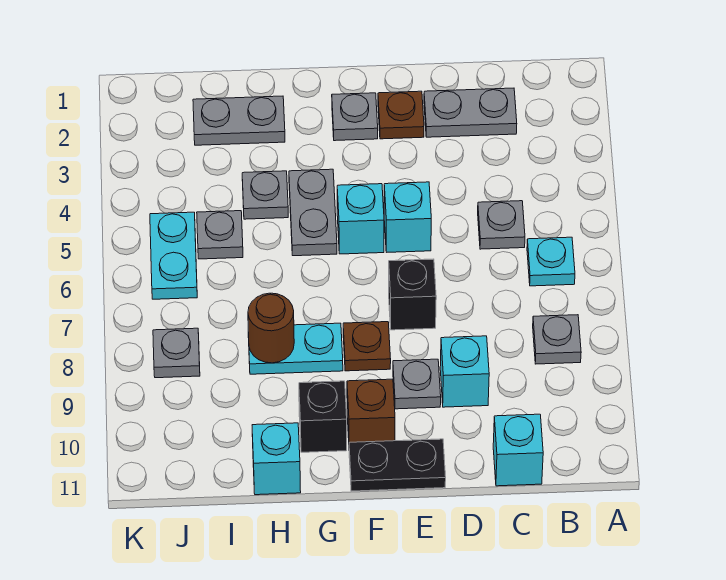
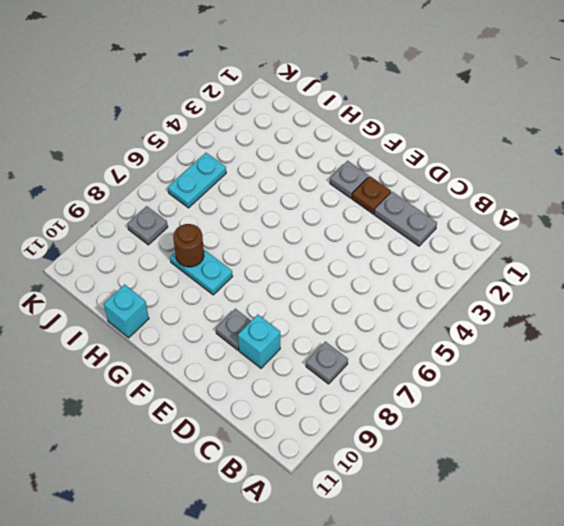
none -> cyan 1x1 plate [527,237,575,286]
none -> grey 1x1 plate [478,201,525,249]
none -> cyan 1x1 brick [493,414,543,486]

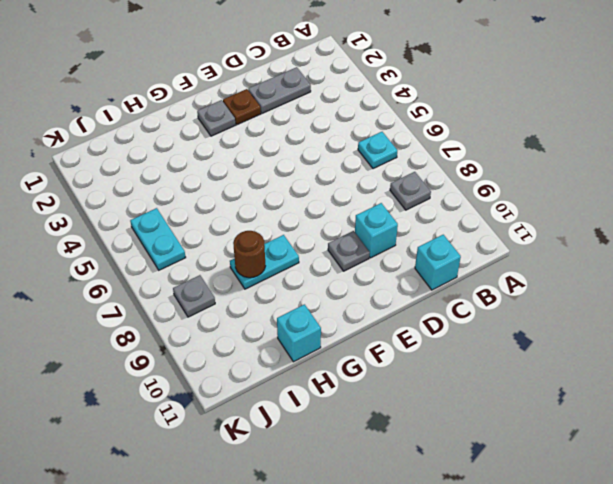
none -> grey 1x1 plate [478,201,525,249]
none -> cyan 1x1 brick [384,182,431,252]
none -> black 1x1 brick [389,259,436,330]

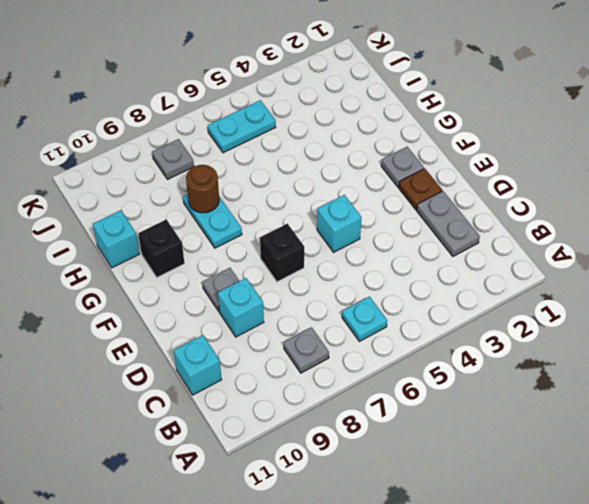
none -> grey 1x1 plate [478,201,525,249]
none -> black 1x2 plate [349,439,446,491]
none -> cyan 1x1 brick [337,184,384,254]

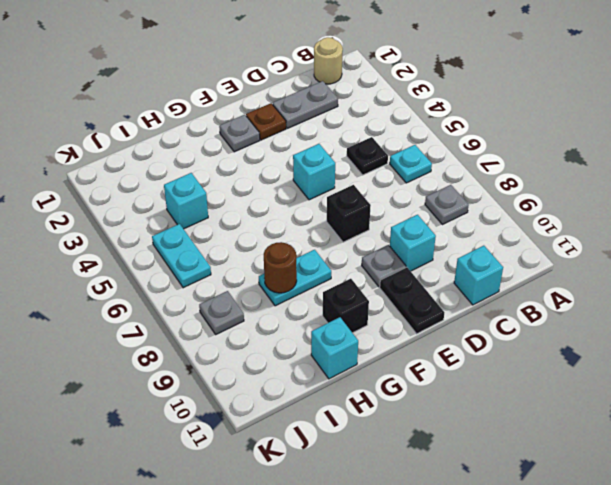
tan 1x1 round brick [314,38,343,84] -> none
black 1x1 plate [347,137,388,175] -> grey 1x1 plate [478,201,525,249]
black 1x2 plate [380,267,444,334] -> black 1x2 plate turned to [349,439,446,491]
cyan 1x1 brick [164,173,208,229] -> cyan 1x1 brick moved to [337,184,384,254]
none -> brown 1x1 plate [343,322,391,371]
none -> brown 1x1 brick [347,379,395,443]
none -> grey 1x2 plate [289,169,337,256]

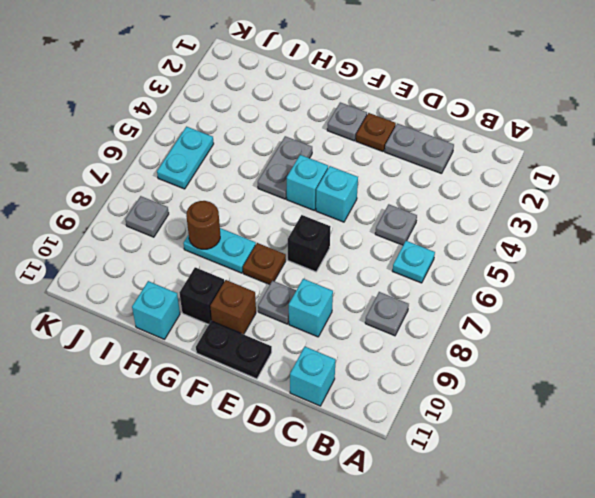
none -> grey 1x2 plate [193,96,285,145]
none -> grey 1x1 plate [242,171,288,219]
none -> grey 1x1 plate [197,211,243,259]

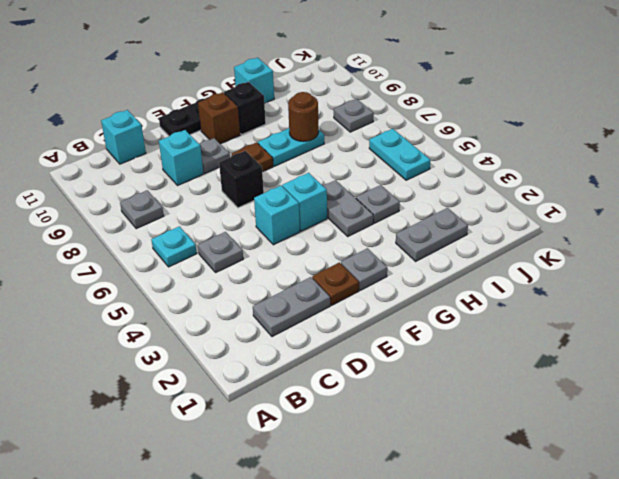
none -> grey 1x1 plate [197,211,243,259]

